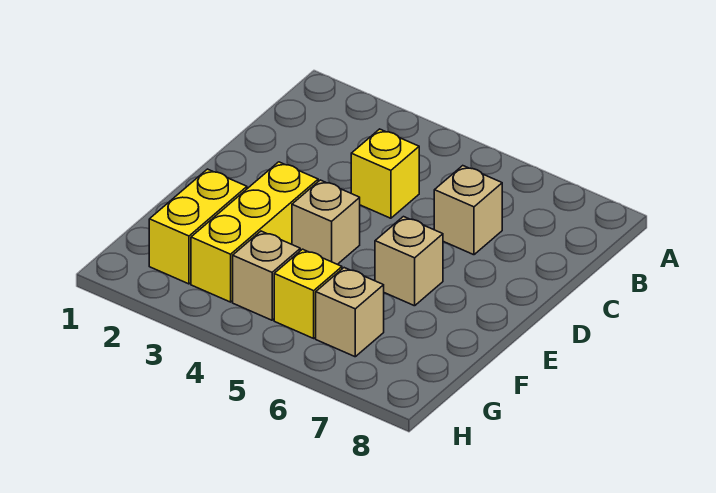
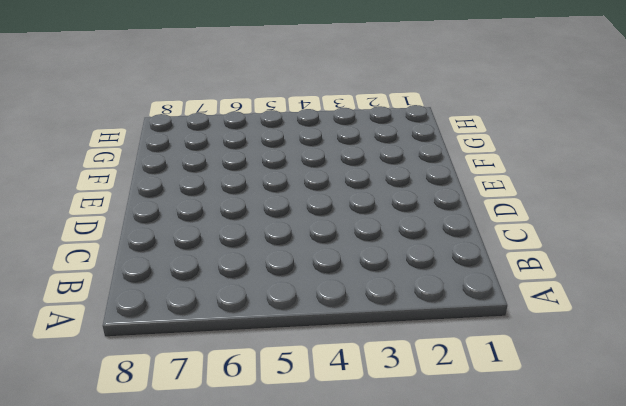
none -> yellow 1x1 brick [351,129,419,218]
none -> tan 1x1 brick [434,166,502,255]

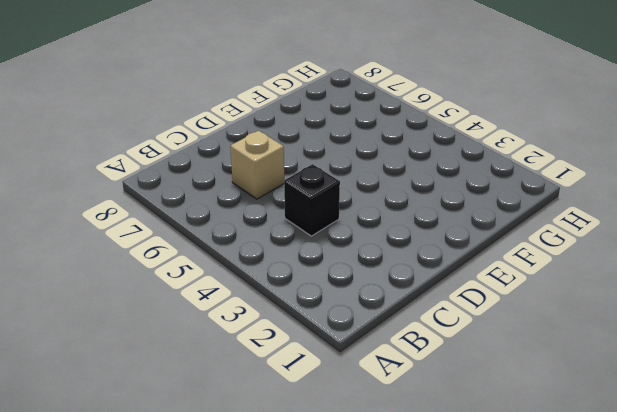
black 1x1 brick [284,164,340,236] -> yellow 1x1 brick [351,129,419,218]
none -> yellow 1x3 brick [191,162,318,302]
none -> tan 1x1 brick [292,180,360,264]

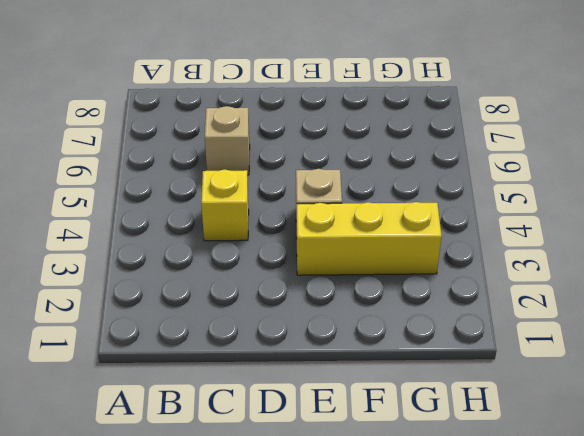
none -> tan 1x1 brick [375,217,443,306]
none -> yellow 1x2 brick [149,169,247,284]

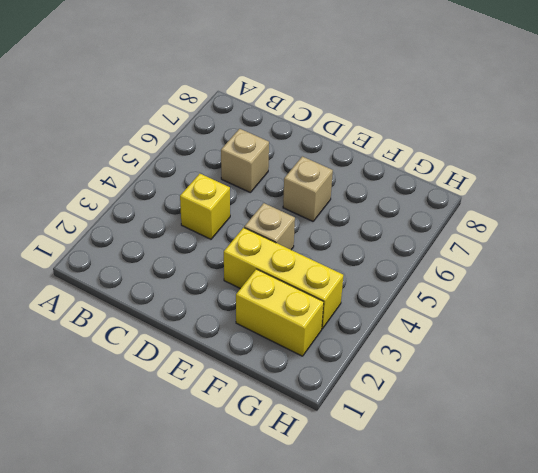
none -> tan 1x1 brick [233,231,300,320]
none -> yellow 1x1 brick [274,249,342,338]

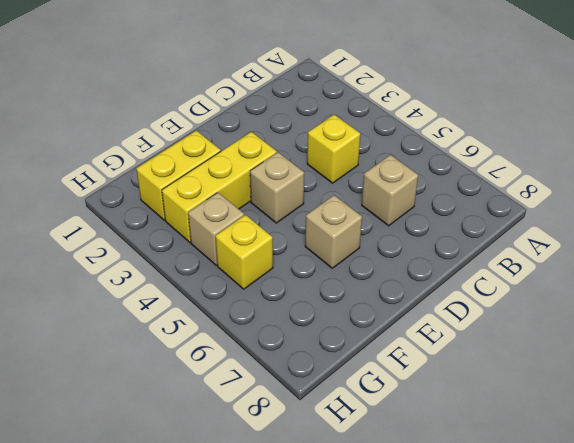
none -> tan 1x1 brick [316,268,384,357]

